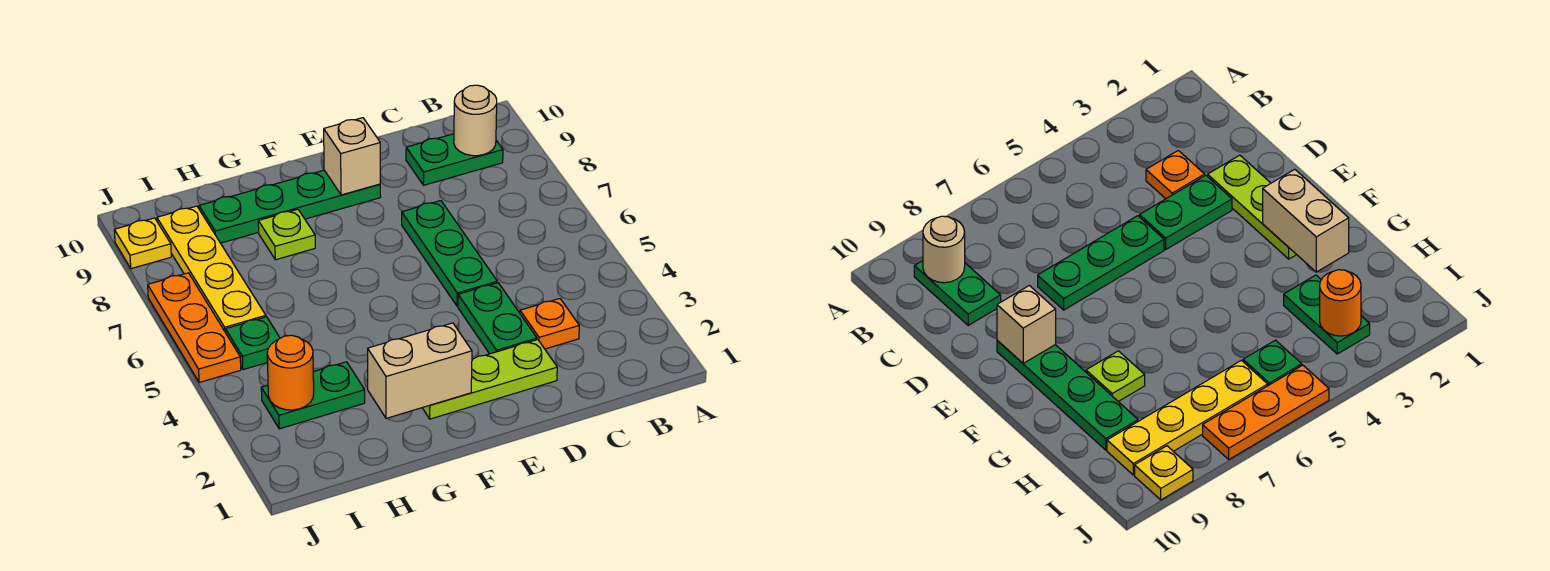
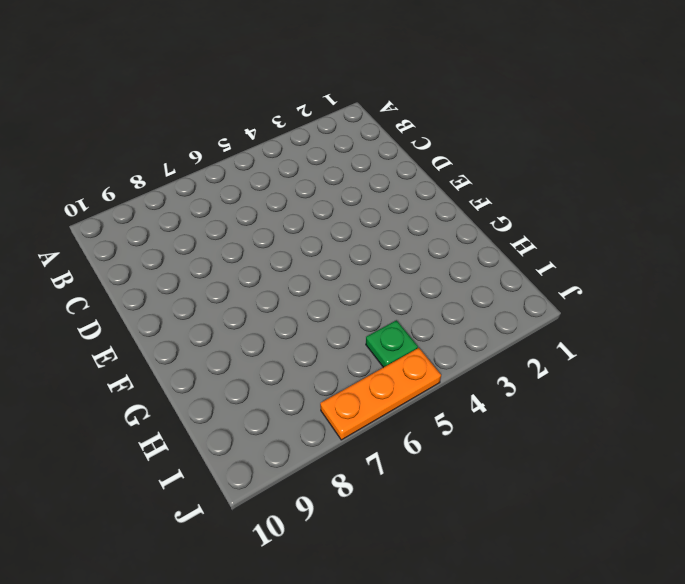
none -> green 1x2 plate [406,134,503,185]
none -> orange 1x1 plate [520,299,579,349]
none -> lime 1x3 plate [423,340,557,419]

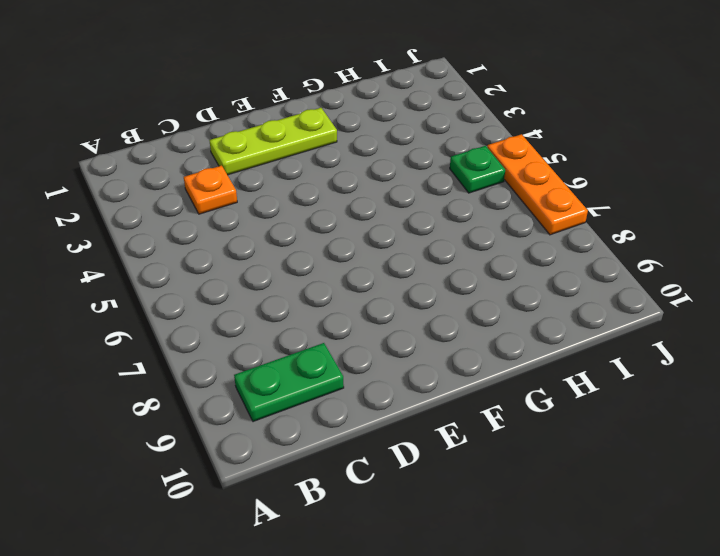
none -> green 1x2 plate [458,283,537,354]
none -> green 1x3 plate [402,201,497,306]
none -> green 1x4 plate [199,170,381,243]

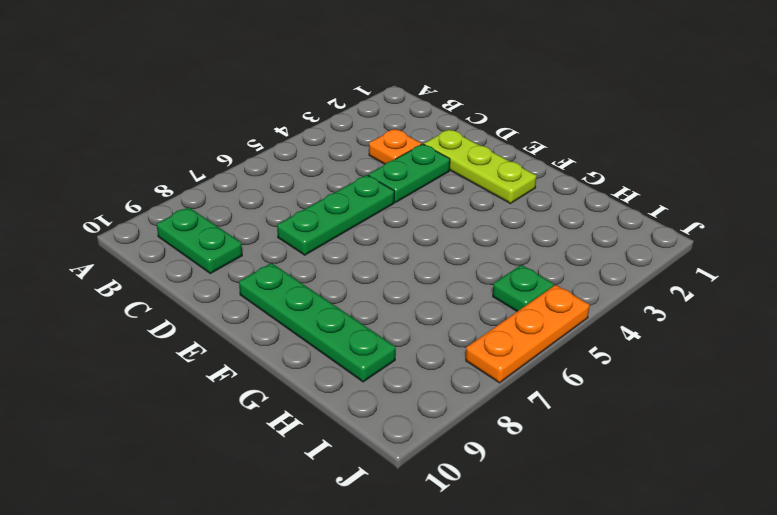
none -> lime 1x1 plate [258,209,315,260]
none -> green 1x2 plate [261,362,365,429]
none -> yellow 1x4 plate [157,206,266,333]

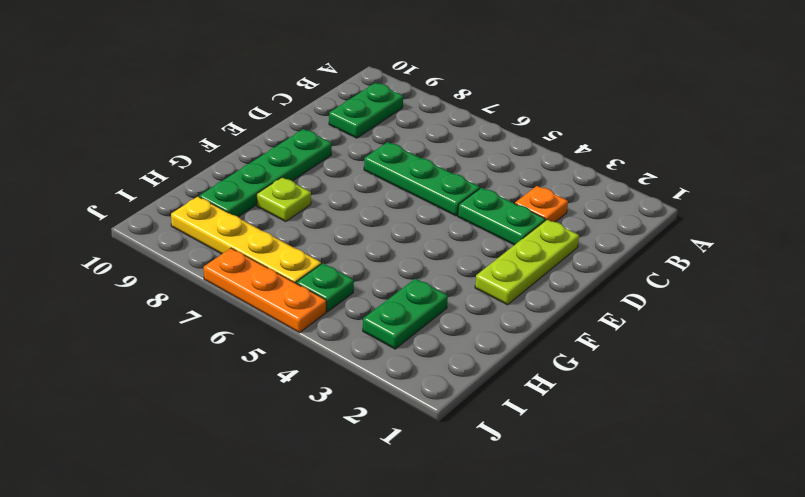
none -> yellow 1x1 plate [114,218,171,269]
none -> tan 1x1 round brick [454,85,497,156]
none -> tan 1x1 brick [324,118,380,195]

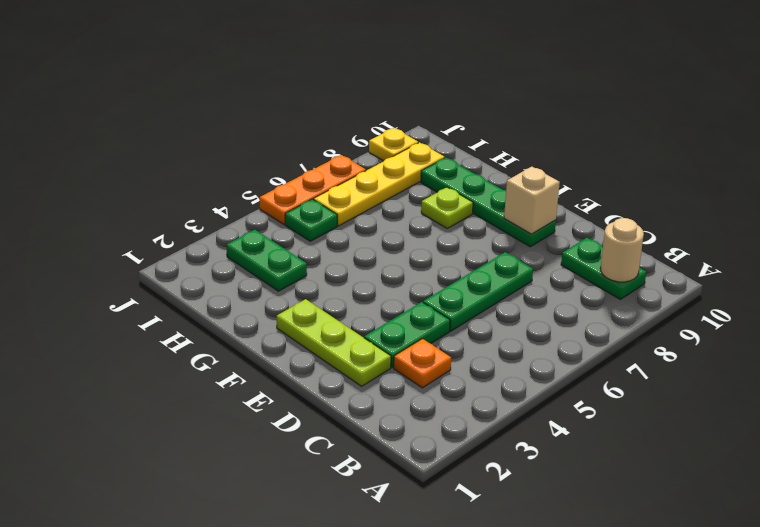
none -> tan 1x2 brick [368,323,472,418]
none -> orange 1x1 round brick [267,335,314,410]

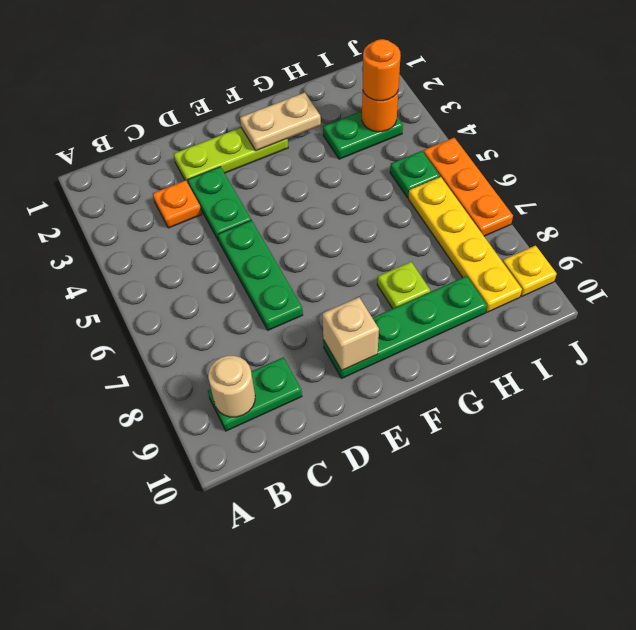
tan 1x2 plate [240,92,321,151] -> tan 1x2 brick [368,323,472,418]
orange 1x1 round brick [363,39,401,101] -> none

